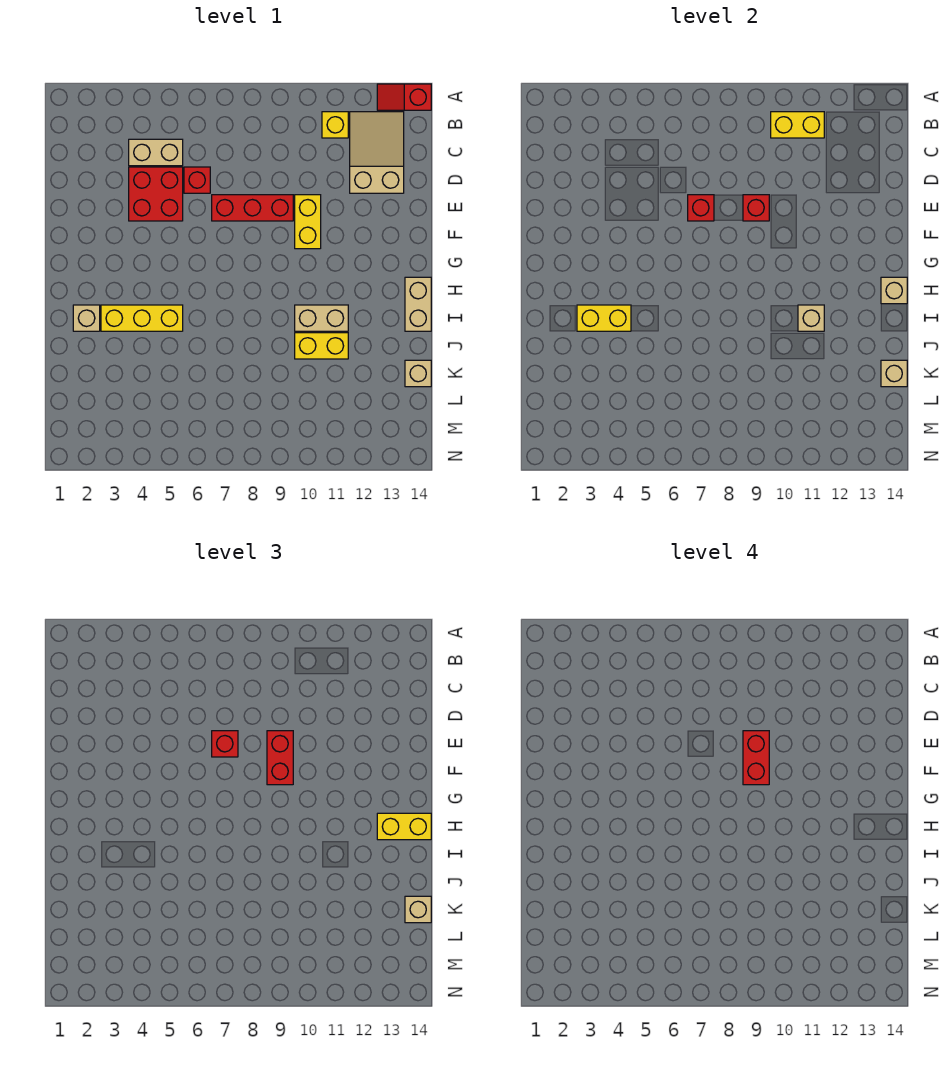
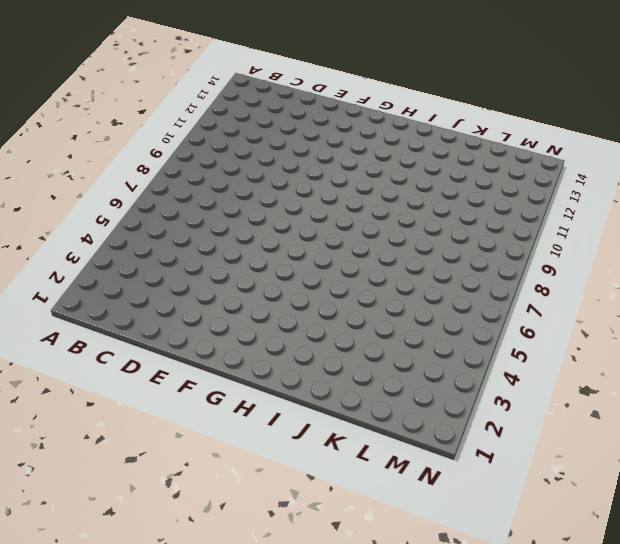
none -> red 1x2 slope [377,84,431,110]
none -> yellow 1x1 brick [322,112,348,138]
none -> tan 2x3 slope [350,112,404,193]

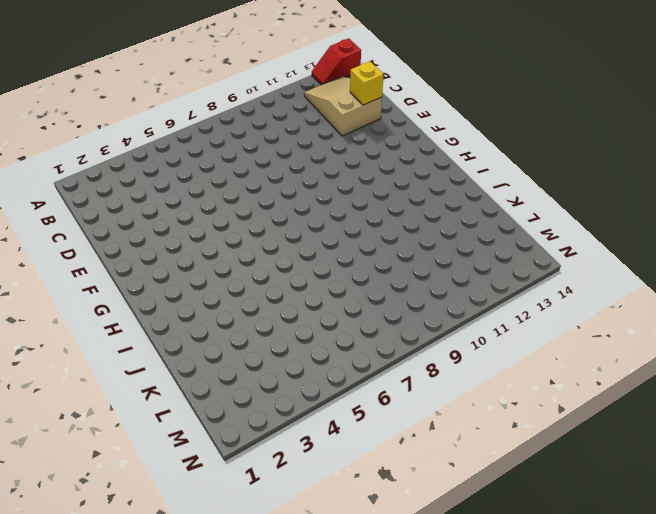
yellow 1x1 brick [350,61,383,105] -> yellow 1x1 brick moved to [322,112,348,138]
none -> tan 1x2 brick [129,139,183,166]
none -> red 2x2 brick [129,167,183,221]
none -> red 1x1 brick [184,167,210,193]

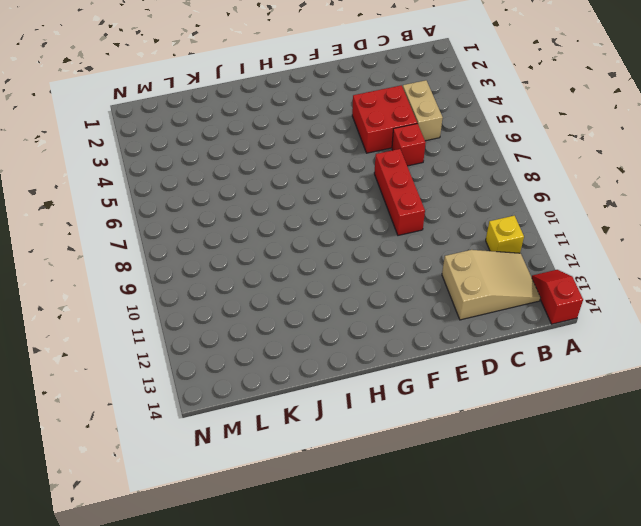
none -> yellow 1x2 brick [295,195,321,249]
none -> tan 1x2 brick [405,277,431,331]
none -> tan 1x1 brick [73,305,100,331]

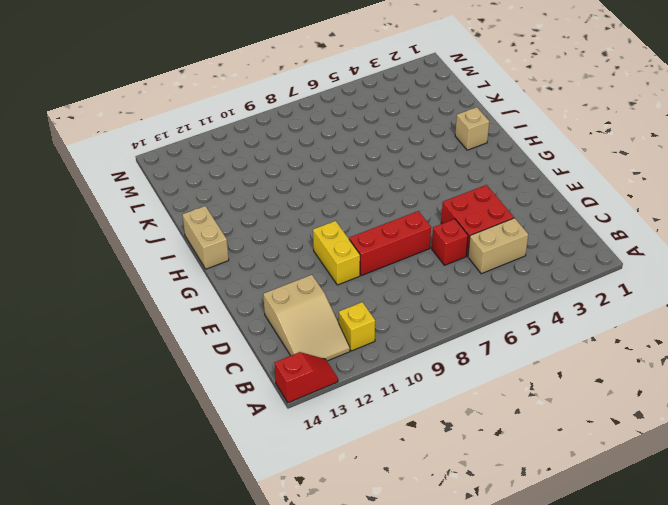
none -> yellow 1x3 brick [101,305,183,331]
none -> tan 1x2 brick [295,305,348,331]
none -> yellow 1x2 brick [295,333,348,359]

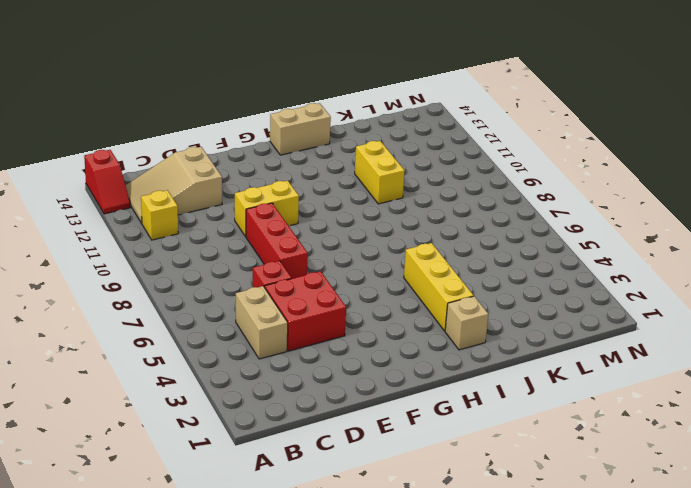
none -> tan 1x2 brick [295,305,348,331]
none -> tan 1x1 brick [405,360,431,387]
none -> yellow 1x2 brick [771,112,824,138]

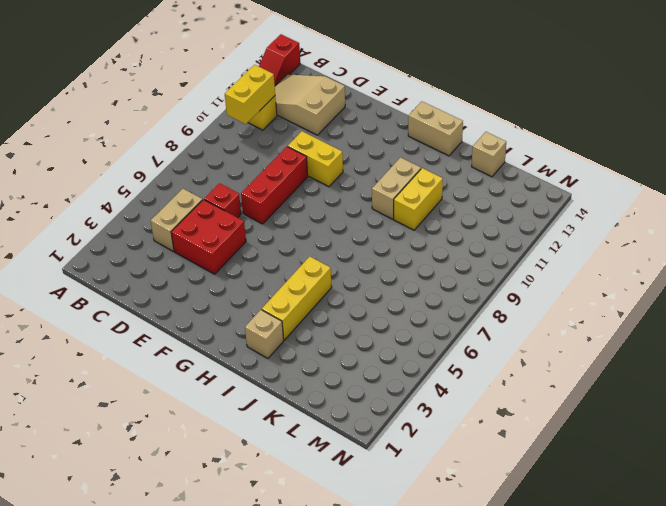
none -> red 1x1 brick [688,195,714,221]
none -> red 1x1 brick [743,195,769,221]
none -> tan 1x1 brick [881,277,907,304]

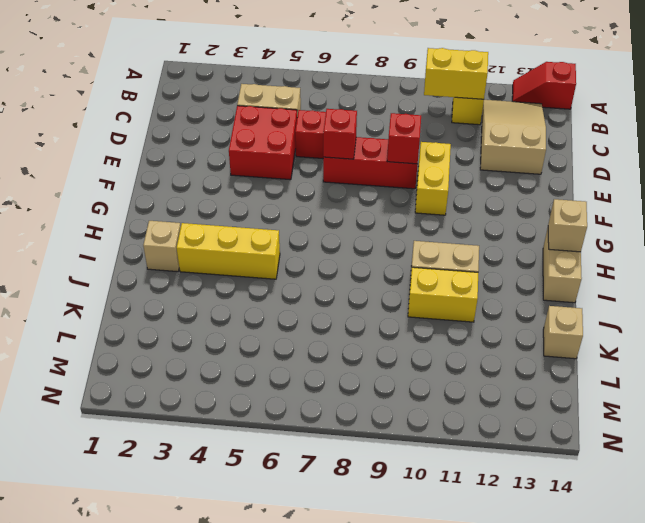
none -> yellow 1x2 brick [577,305,631,331]
none -> tan 1x1 brick [798,305,824,331]
none -> tan 1x1 brick [881,360,907,387]

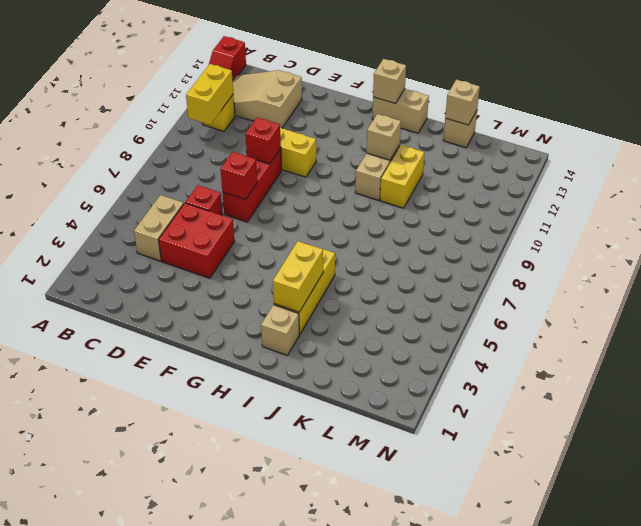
none -> red 1x1 brick [212,731,238,757]
none -> red 1x2 brick [267,731,293,785]
none -> yellow 1x2 brick [377,813,431,840]

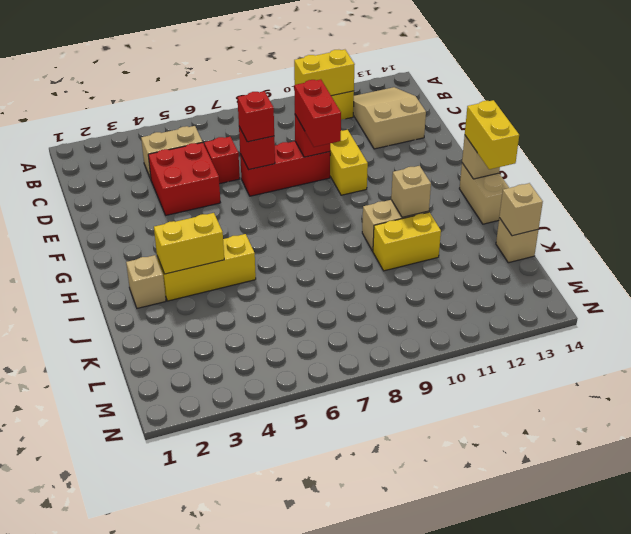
yellow 1x2 brick [465,100,519,169] -> yellow 1x2 brick turned to [377,813,431,840]
none -> red 1x2 slope [377,84,431,110]
none -> tan 1x1 brick [405,896,431,923]
none -> red 1x2 brick [743,731,769,785]

